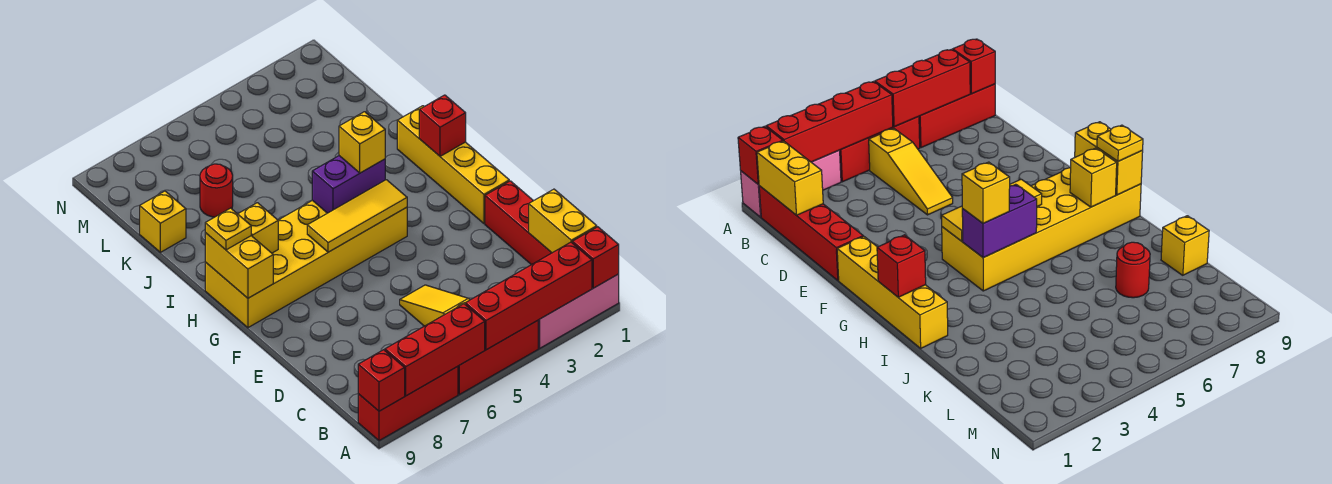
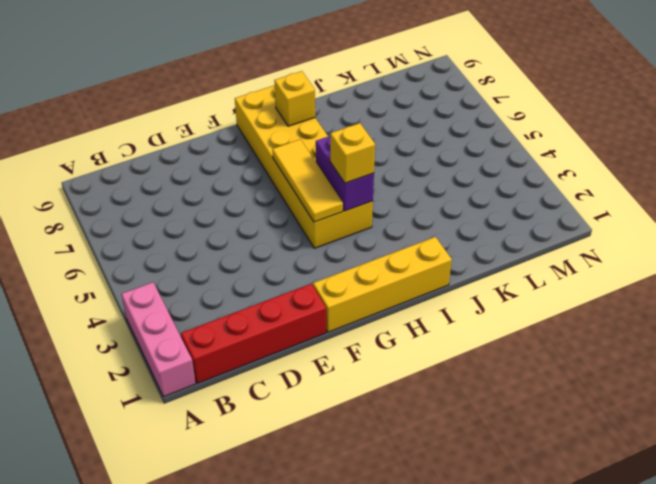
none -> red 1x3 brick [458,321,538,394]
none -> red 1x3 brick [358,366,458,441]
none -> yellow 1x3 slope [400,285,470,326]

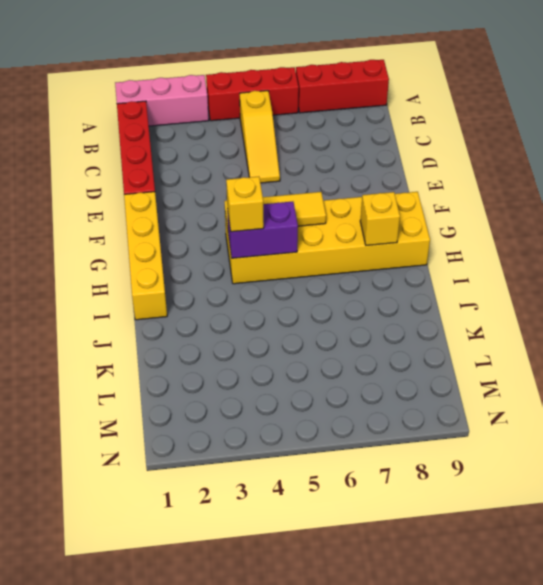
none -> red 1x1 round brick [200,164,233,217]
none -> yellow 1x1 brick [140,191,186,252]
none -> red 1x1 brick [572,227,619,288]

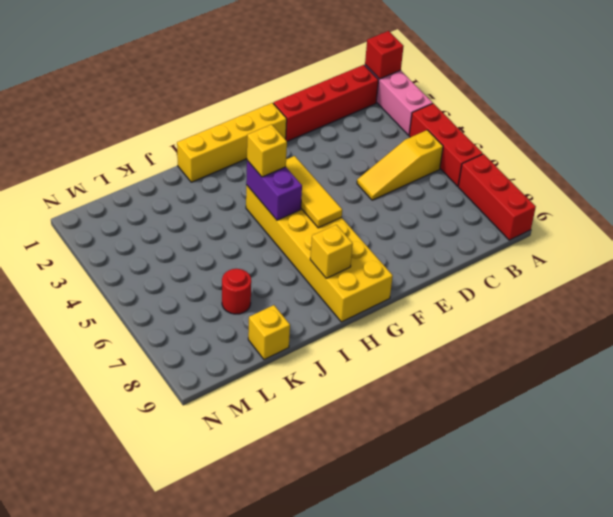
none -> red 1x4 brick [465,242,592,350]
none -> red 1x3 brick [385,304,485,396]
none -> red 1x1 brick [358,350,405,411]

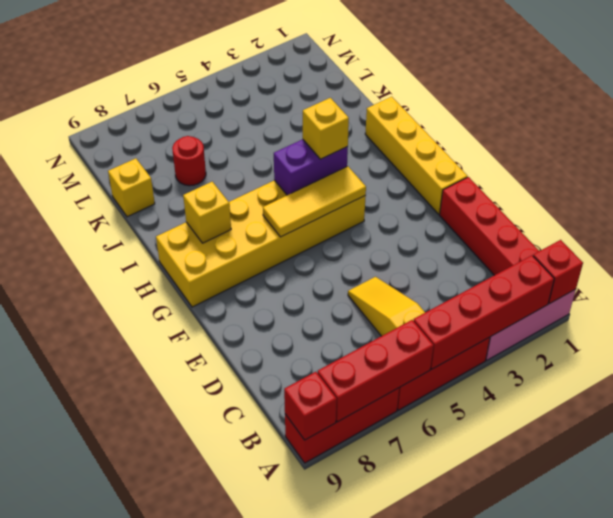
none -> yellow 1x2 brick [529,189,597,253]
none -> yellow 1x2 brick [205,233,273,298]
none -> red 1x1 brick [419,95,466,156]

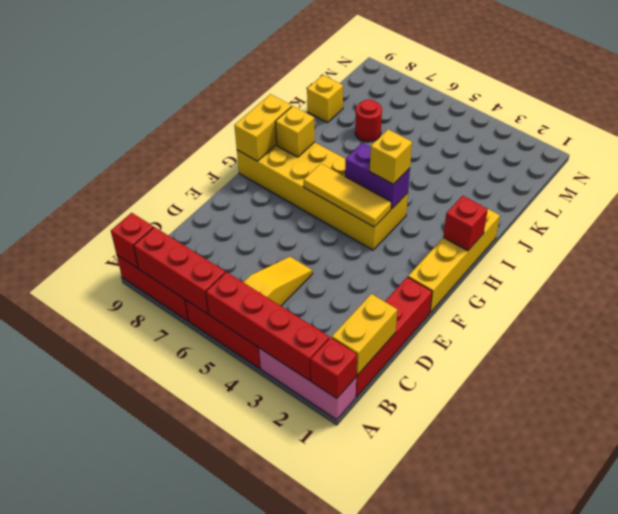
none -> yellow 1x1 plate [205,208,251,250]

